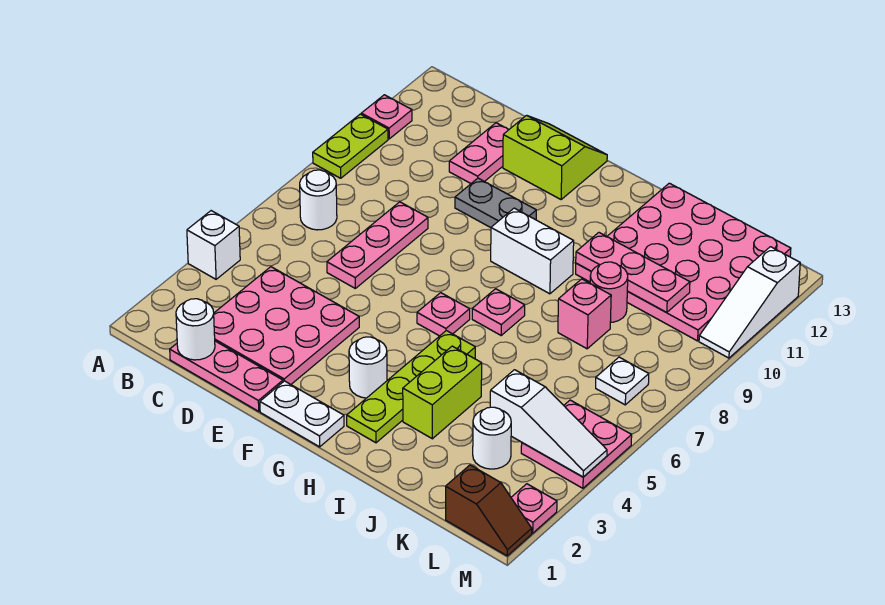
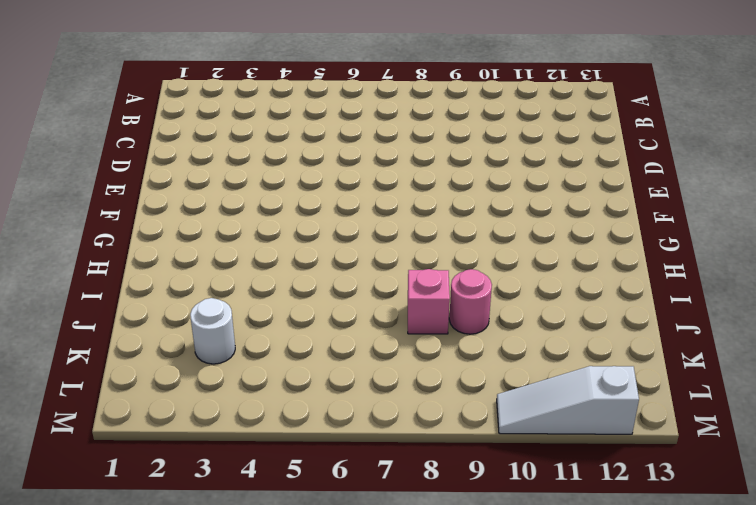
none -> white 1x1 brick [187,211,240,279]
none -> lime 1x2 plate [313,114,388,178]
none -> pink 1x1 plate [361,95,412,139]

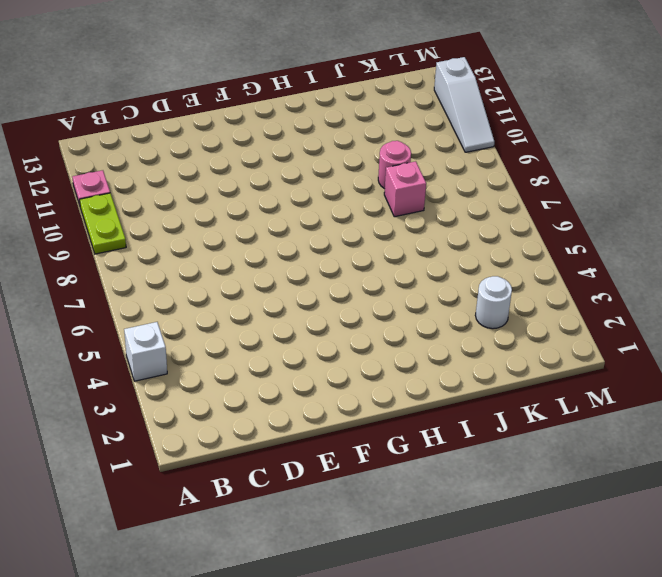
none -> white 1x1 round brick [300,170,337,230]
none -> pink 1x3 plate [170,341,283,411]
none -> pink 3x3 plate [214,267,359,384]

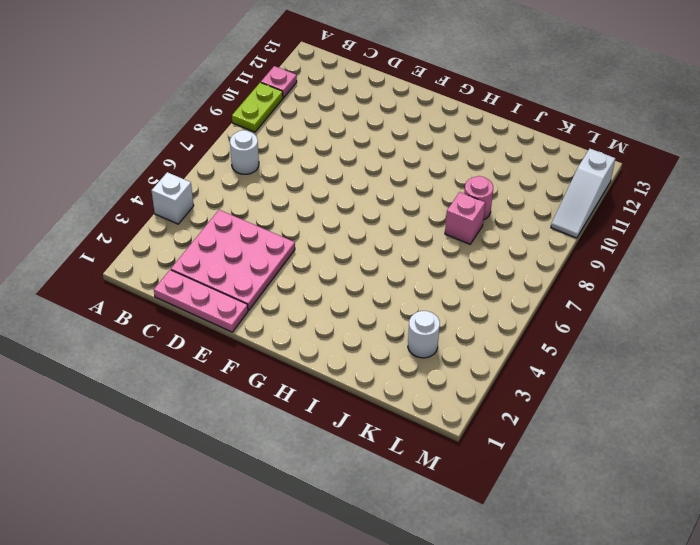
none -> pink 1x3 plate [327,202,428,288]
none -> pink 1x2 plate [449,123,509,183]
none -> grey 1x2 plate [455,178,536,228]

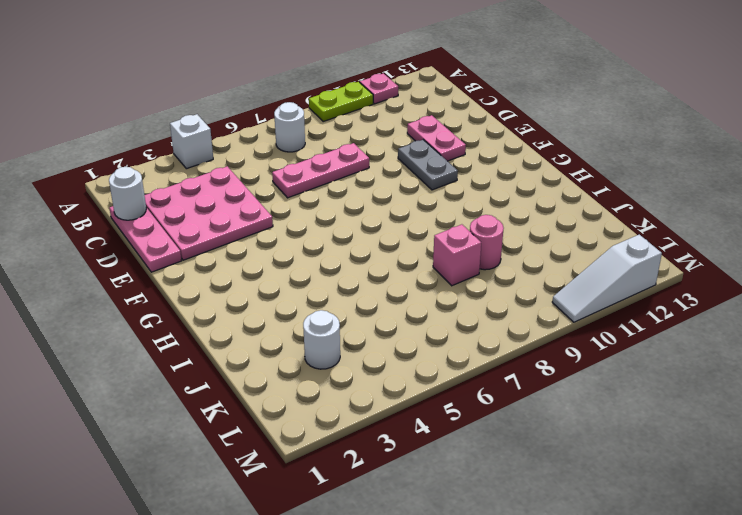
pink 1x2 plate [407,115,466,161] -> pink 1x2 plate turned to [449,123,509,183]
none -> lime 2x2 slope [503,115,607,199]
none -> white 1x2 plate [260,381,344,447]
none -> white 1x1 round brick [349,337,387,398]

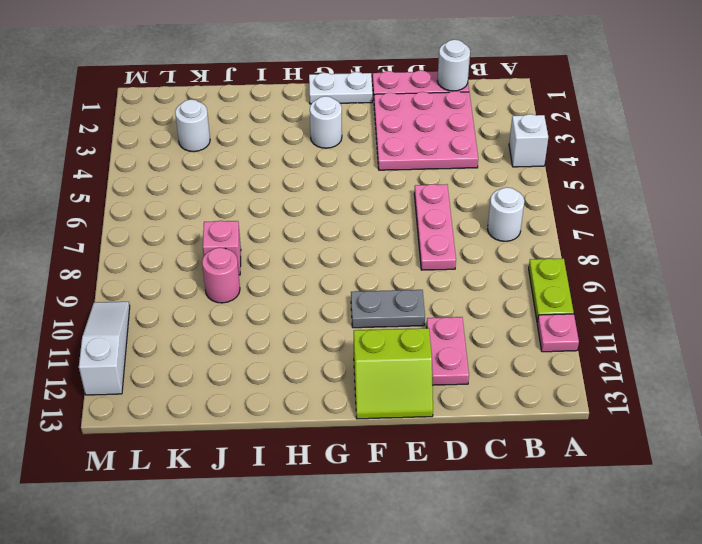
none -> pink 1x1 plate [417,293,470,336]
none -> white 1x2 brick [491,208,574,294]
none -> lime 1x4 plate [347,331,475,443]

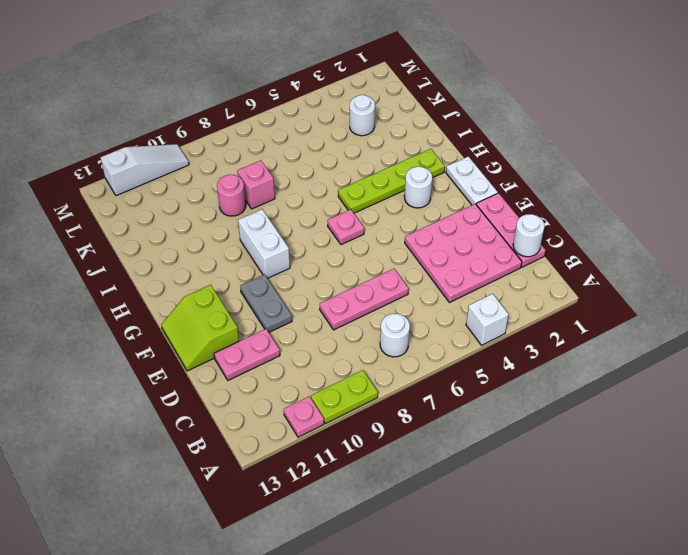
none -> pink 1x1 plate [472,289,525,335]
none -> lime 1x2 brick [403,346,482,439]
none -> pink 4x4 plate [576,183,791,341]

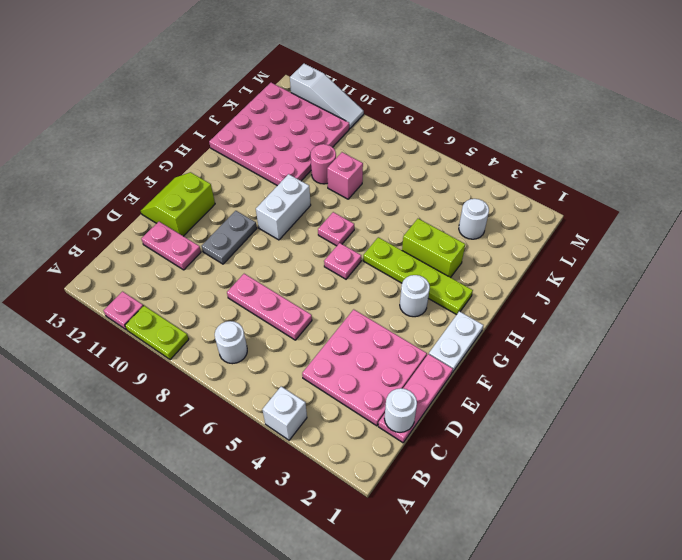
none -> brown 1x2 slope [446,465,532,556]
none -> pink 2x2 plate [521,400,632,488]
none -> white 1x1 plate [596,357,649,405]

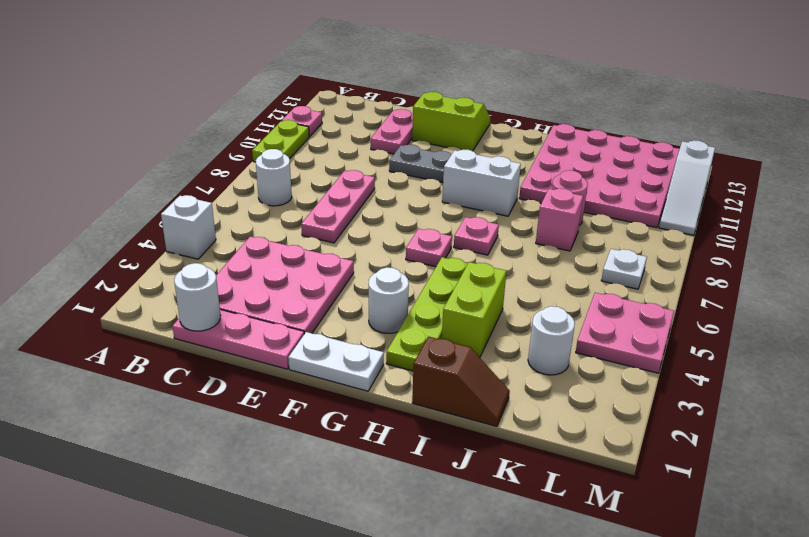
brown 1x2 slope [412,337,510,426] -> brown 1x2 slope moved to [446,465,532,556]
none -> pink 1x1 plate [511,484,557,533]
none -> pink 1x3 plate [576,233,690,313]
none -> white 1x3 slope [490,370,607,477]

